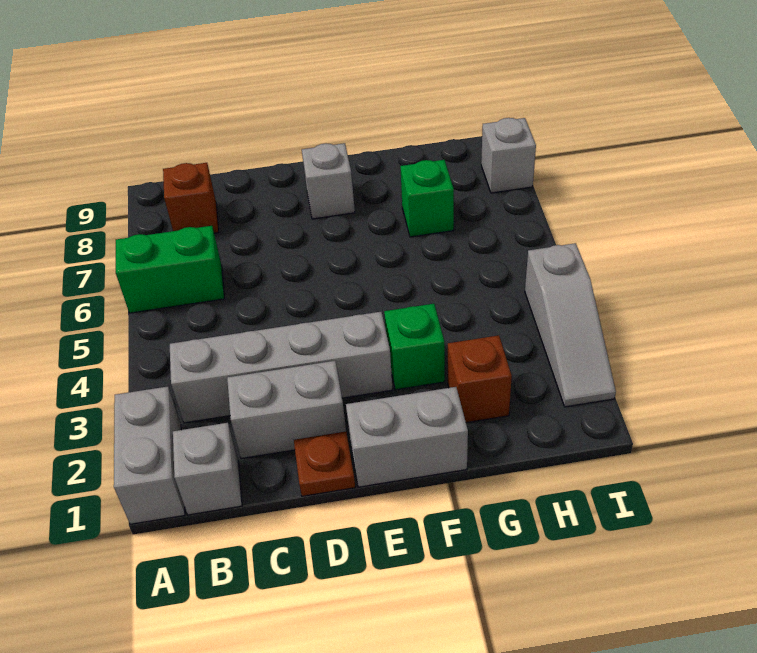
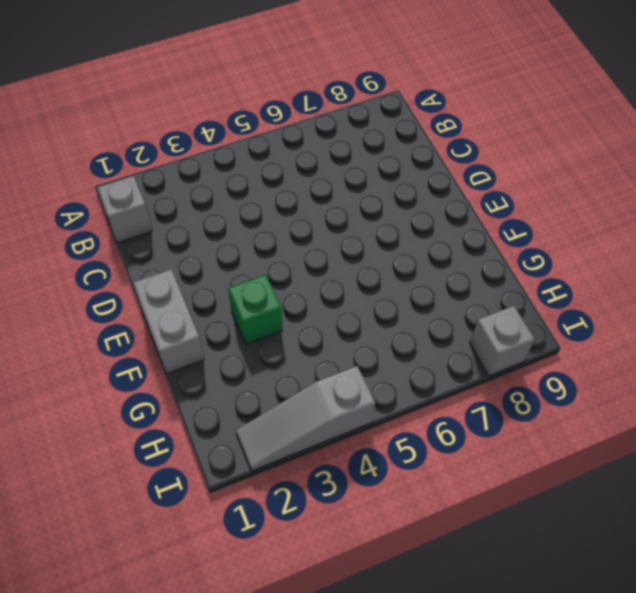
none -> grey 1x2 brick [114,387,185,524]
none -> green 1x2 brick [116,226,224,313]
none -> grey 1x4 brick [170,312,393,423]

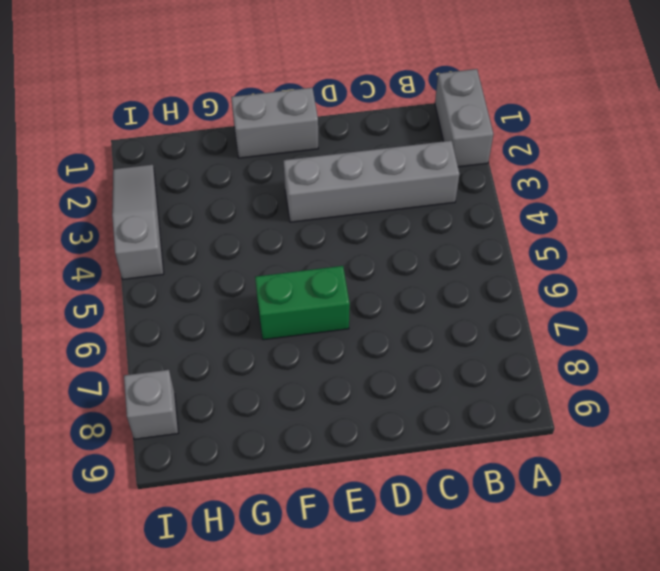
green 1x2 brick [255,266,350,340] -> green 1x2 brick moved to [116,226,224,313]
none -> grey 1x1 brick [173,423,242,515]
none -> brown 1x1 brick [163,163,219,233]
none -> grey 1x2 brick [227,361,346,459]

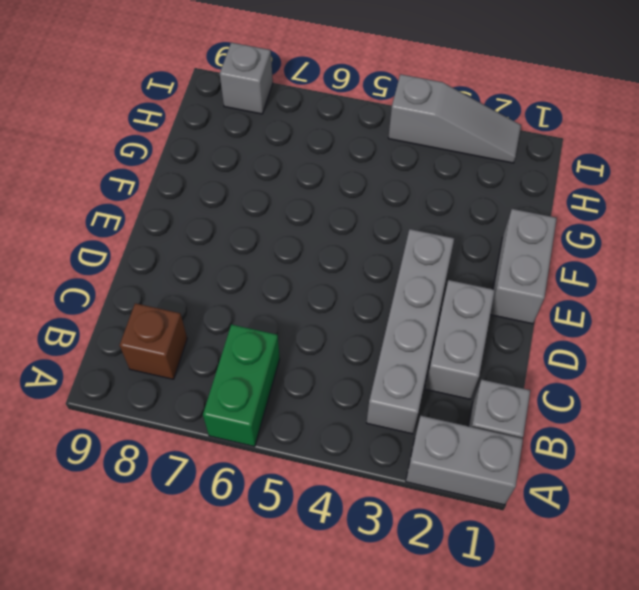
none -> brown 1x1 plate [294,431,355,496]
none -> grey 1x1 brick [302,143,355,219]
none -> green 1x1 brick [384,304,445,390]

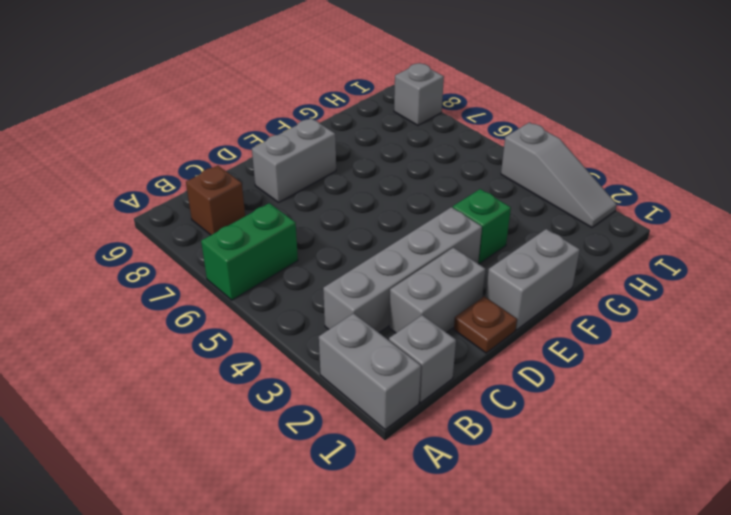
grey 1x2 brick [252,118,336,202] -> grey 1x1 brick [302,143,355,219]
none -> brown 1x1 brick [448,335,512,423]
none -> green 1x1 brick [400,160,454,237]

